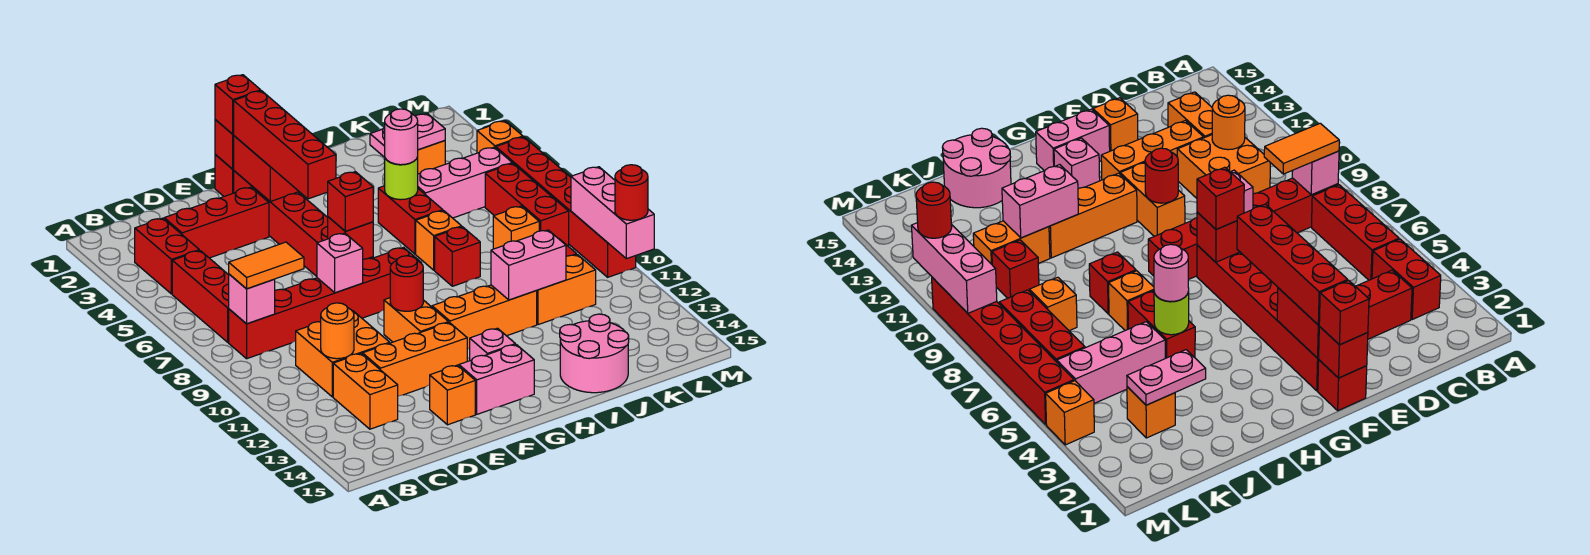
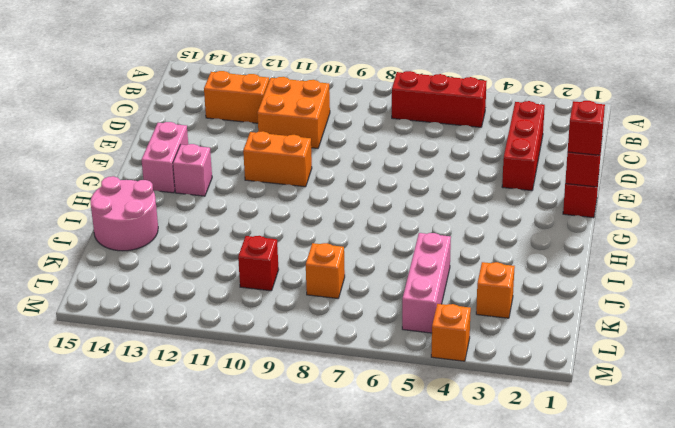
none -> red 1x2 brick [135,218,199,294]
none -> red 1x6 brick [229,247,422,359]
none -> orange 1x3 brick [363,322,467,396]
none -> orange 1x1 brick [430,365,475,425]

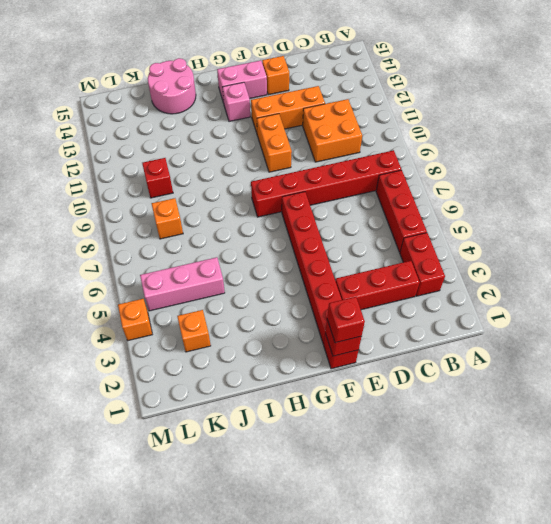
none -> orange 1x2 brick [333,354,398,429]
none -> orange 1x3 brick [432,285,537,349]
none -> red 1x2 brick [378,186,443,254]
none -> orange 1x1 brick [416,211,462,270]

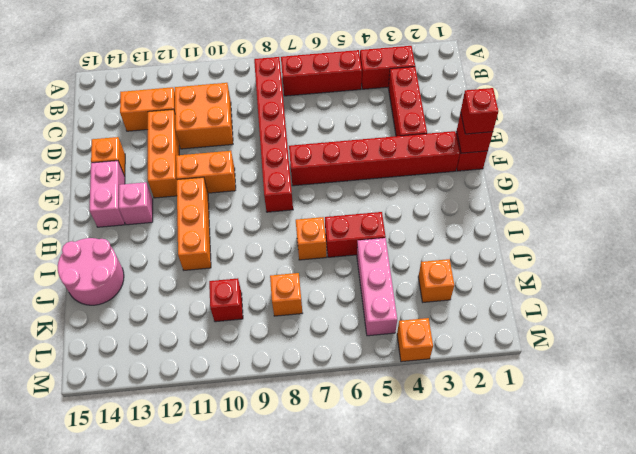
none -> red 1x1 brick [435,227,480,286]
none -> orange 1x2 brick [537,255,596,325]
none -> red 1x3 brick [485,163,569,246]
none -> red 1x6 brick [496,137,636,277]

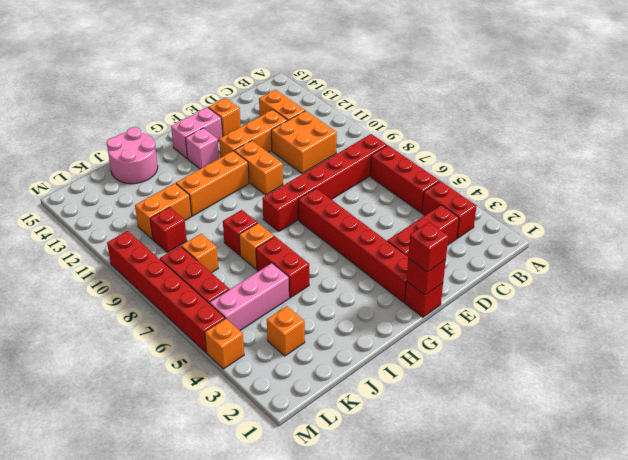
none -> pink 1x1 brick [229,274,275,324]
none -> orange 1x1 round brick [321,303,354,359]
none -> pink 1x1 brick [317,233,363,293]
none -> red 1x2 brick [234,136,298,201]

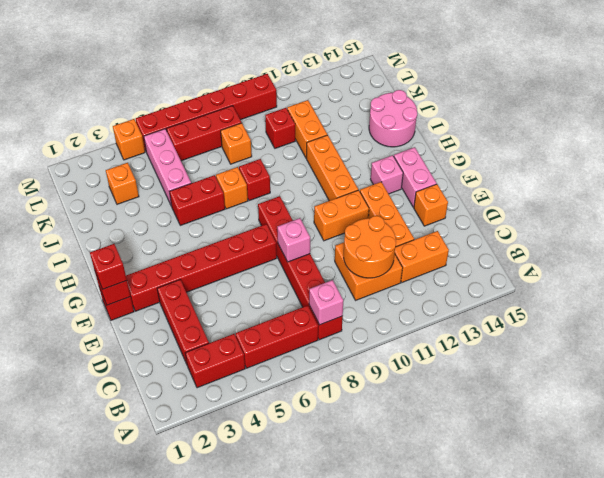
orange 2x2 round brick [344,216,396,278] -> orange 1x1 round brick [321,303,354,359]
none -> red 1x2 brick [234,136,298,201]
none -> red 1x1 brick [328,217,373,259]
none -> red 1x1 round brick [390,256,423,311]
none -> lime 1x1 round brick [385,157,418,200]

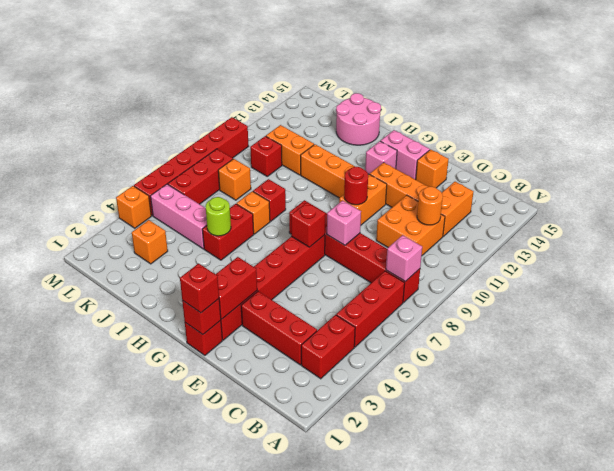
none -> pink 1x2 brick [491,230,566,300]
none -> pink 1x2 plate [370,114,445,157]
none -> pink 1x3 brick [571,167,654,259]
none -> orange 1x2 tile [229,242,304,289]

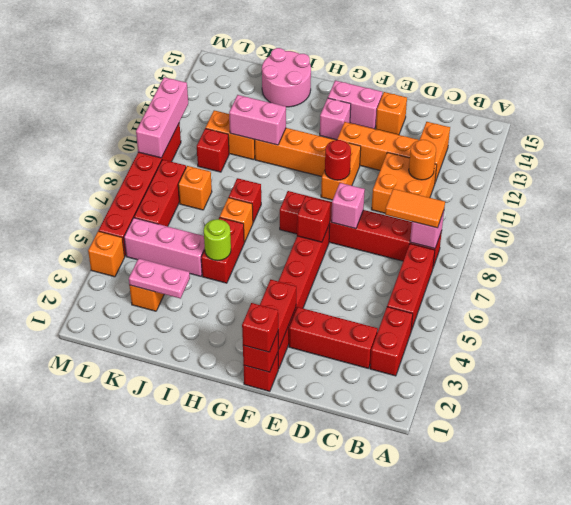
none -> red 1x4 brick [234,91,336,199]
none -> red 1x1 brick [328,172,373,231]
none -> pink 1x1 round brick [385,109,418,165]
none -> red 1x1 round brick [615,165,648,220]

